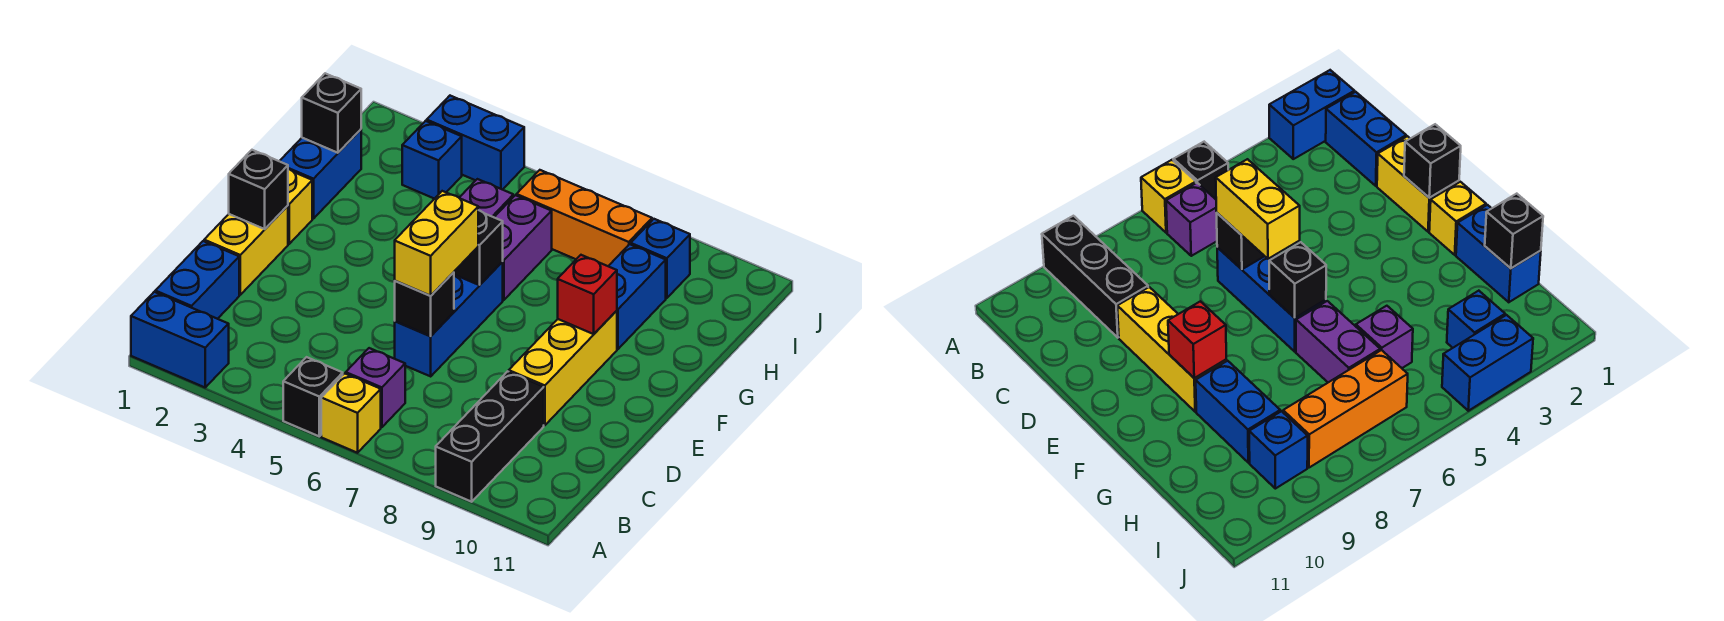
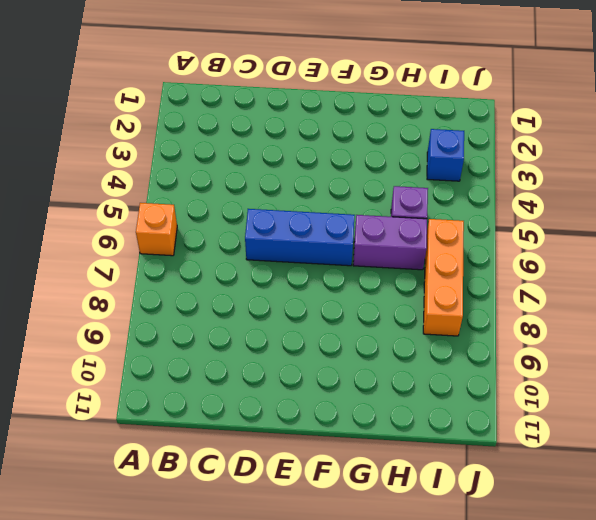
orange 1x1 brick [136,203,177,256] -> yellow 1x1 brick [321,373,381,453]
none -> blue 1x2 brick [131,292,229,387]
none -> black 1x1 brick [283,357,343,436]
none -> black 1x3 brick [436,371,544,502]

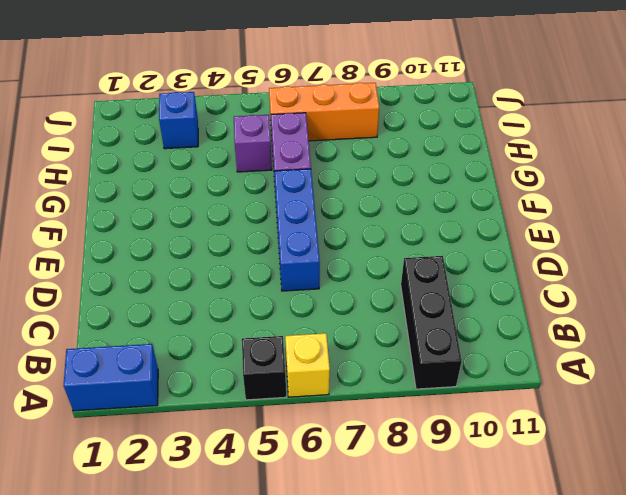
none -> blue 1x2 brick [155,241,239,319]
none -> purple 1x1 brick [346,348,405,427]
none -> yellow 1x2 brick [204,206,288,295]

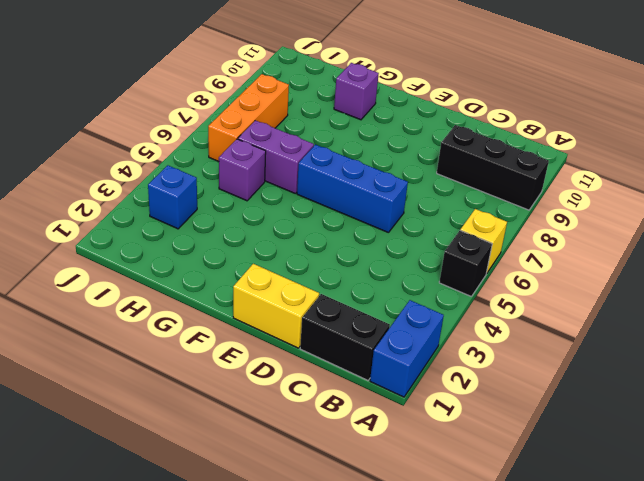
black 1x2 brick [300,294,390,380] -> blue 1x2 brick [155,241,239,319]
purple 1x1 brick [334,63,379,120] -> purple 1x1 brick moved to [346,348,405,427]
none -> yellow 1x3 brick [509,311,617,425]
none -> yellow 1x1 brick [288,169,312,244]
none -> blue 1x2 brick [280,130,361,219]

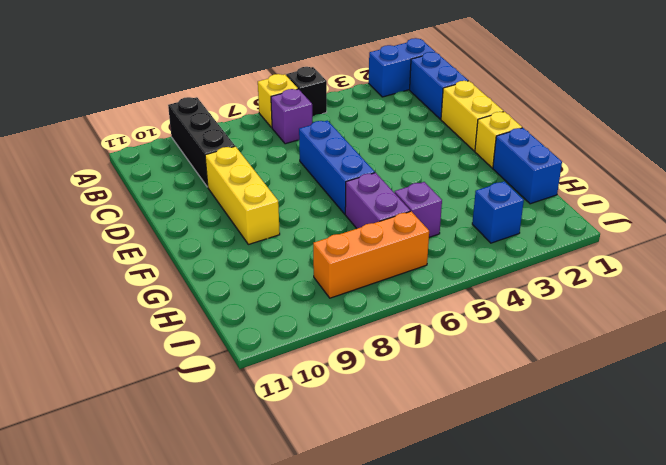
none -> blue 1x2 brick [608,244,666,349]
none -> blue 1x1 brick [631,219,690,298]
none -> blue 1x2 brick [427,96,524,190]

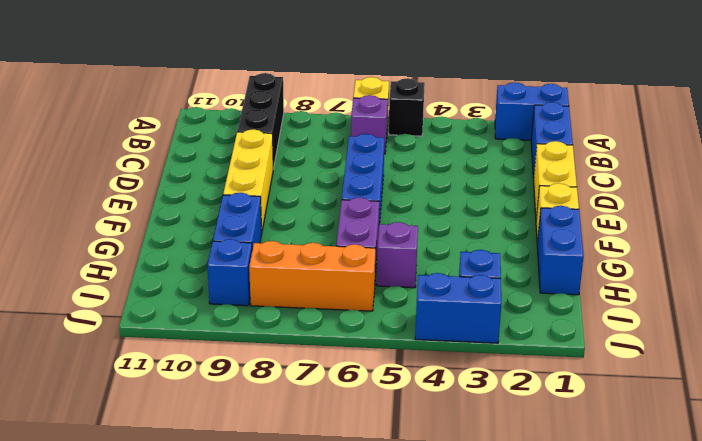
none -> black 1x1 brick [395,272,454,336]
none -> black 1x1 brick [229,150,288,229]
none -> black 1x1 brick [454,210,503,285]

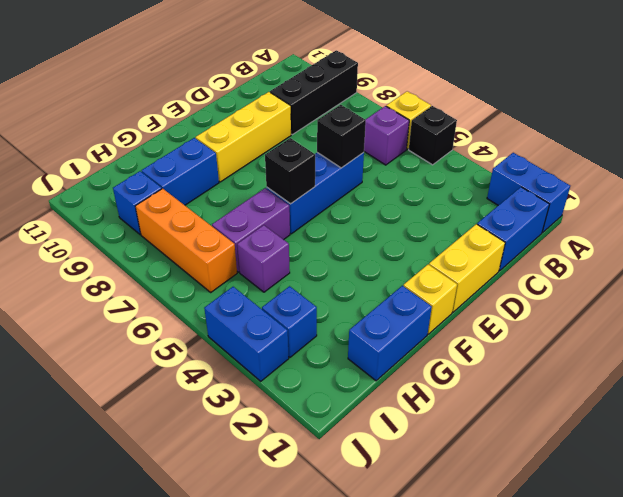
none -> black 1x1 brick [229,150,288,229]
none -> red 1x1 brick [558,255,617,334]
none -> black 1x1 brick [302,73,361,153]

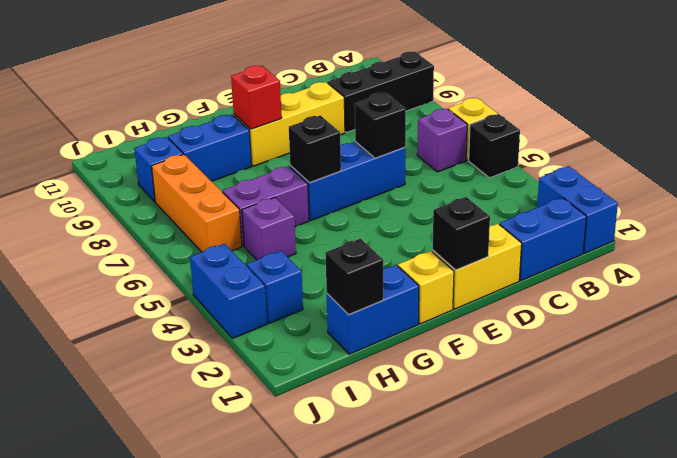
none -> yellow 1x2 brick [395,191,478,296]

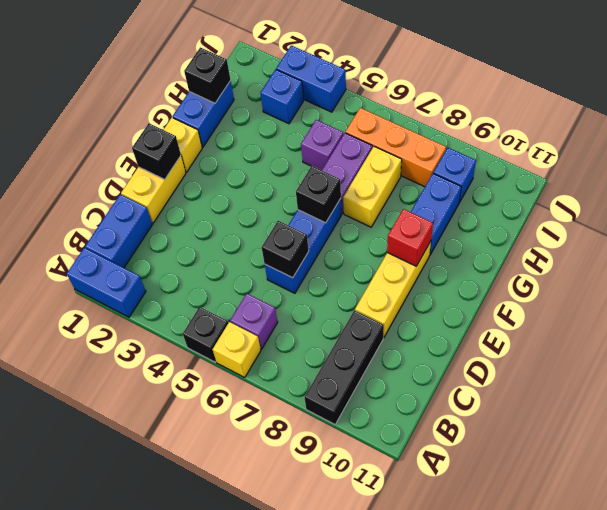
yellow 1x2 brick [343,147,402,227] -> yellow 1x2 brick moved to [395,191,478,296]

